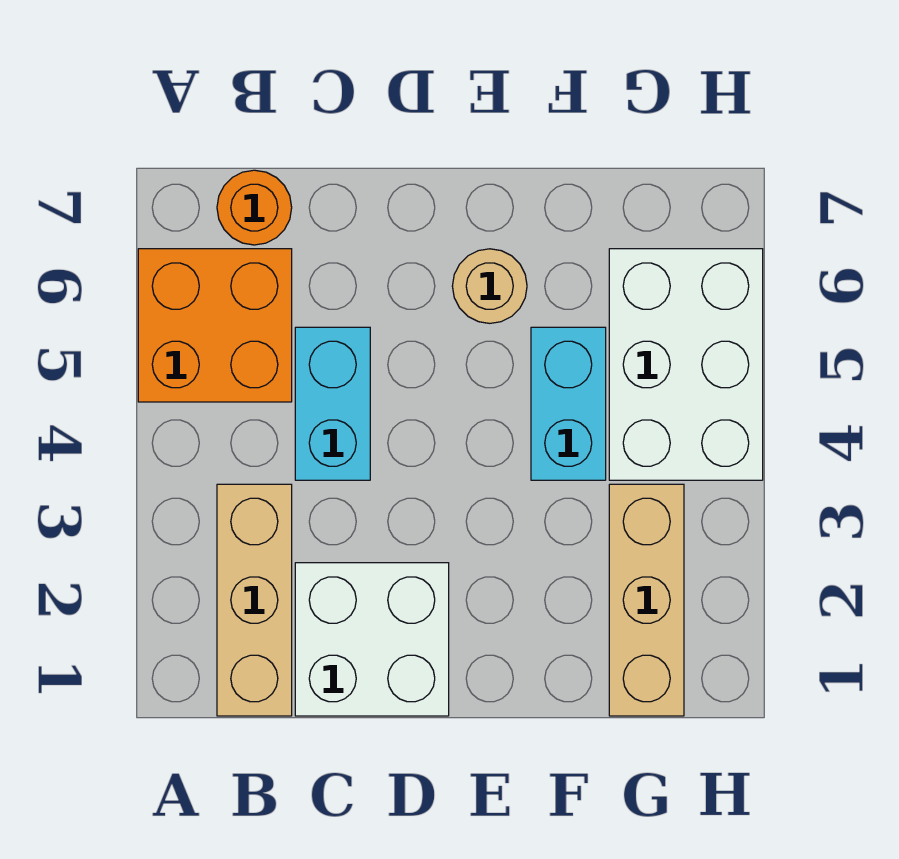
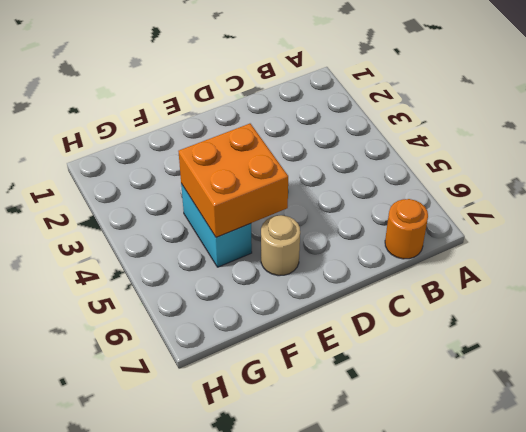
orange 2x2 brick [178,124,288,237] -> orange 2x2 brick moved to [138,249,292,402]
none -> tan 1x3 brick [217,484,292,716]
none -> white 2x2 brick [295,563,449,716]

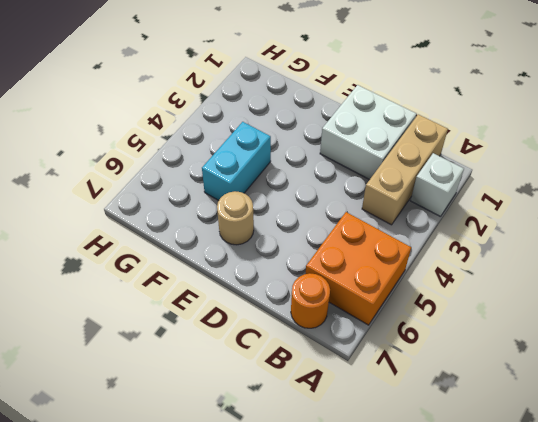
white 1x1 brick [410,153,464,217] -> none
none -> cyan 1x2 brick [295,327,370,480]
none -> tan 1x3 brick [609,484,684,716]

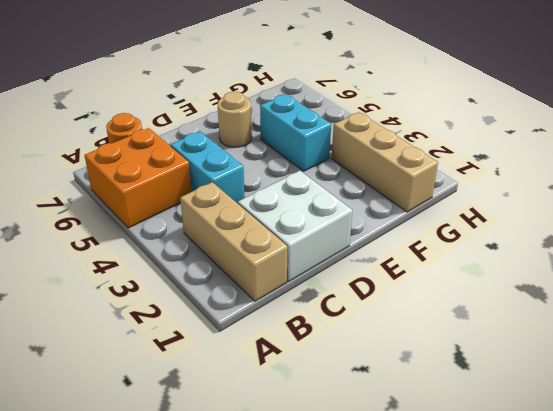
none -> white 2x3 brick [609,249,763,480]

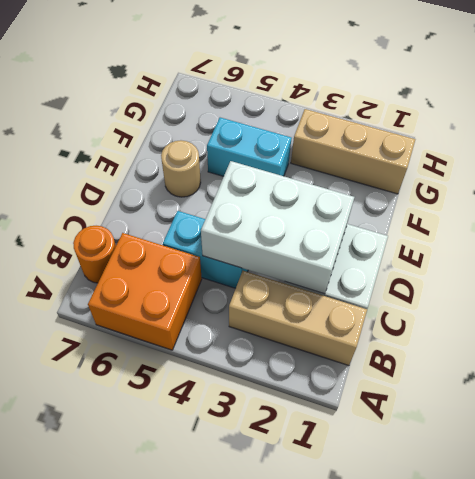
white 2x3 brick [201,161,354,294] -> white 2x3 brick moved to [609,249,763,480]

